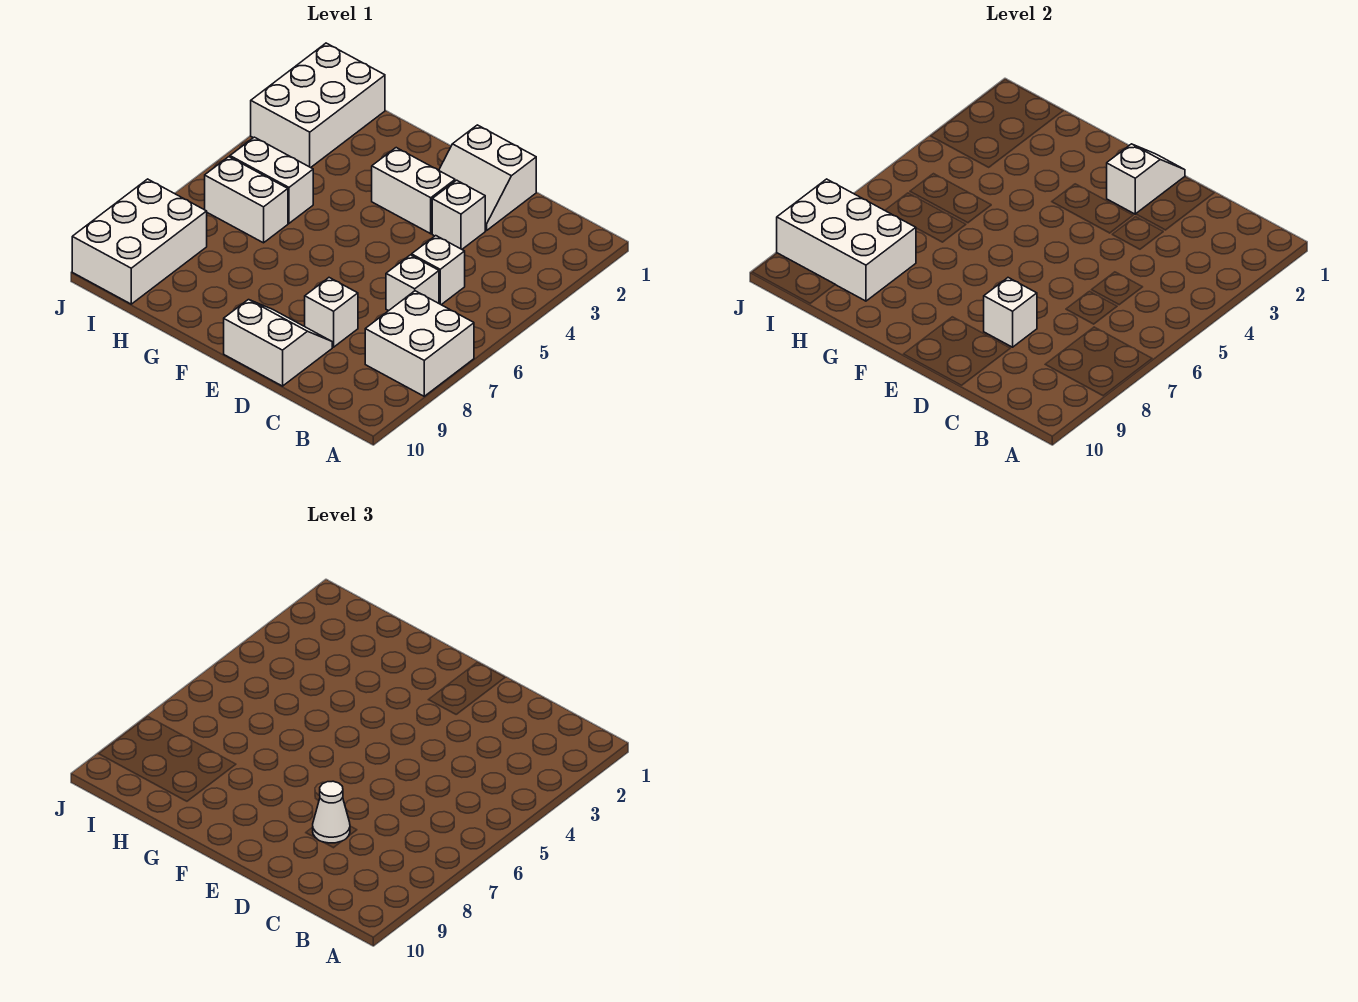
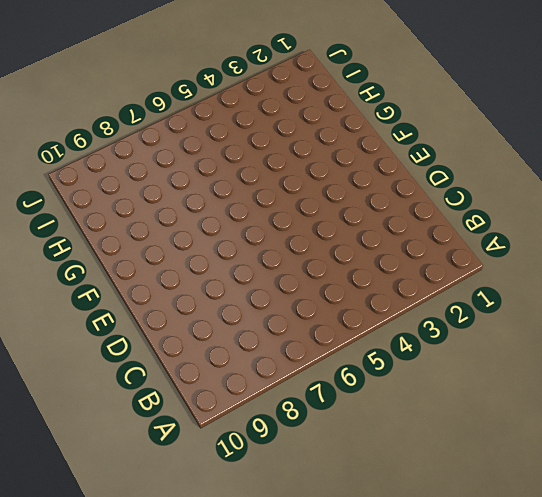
none -> white 2x2 brick [365,291,474,396]
none -> white 1x1 brick [412,236,465,305]
none -> white 1x1 brick [386,255,439,311]

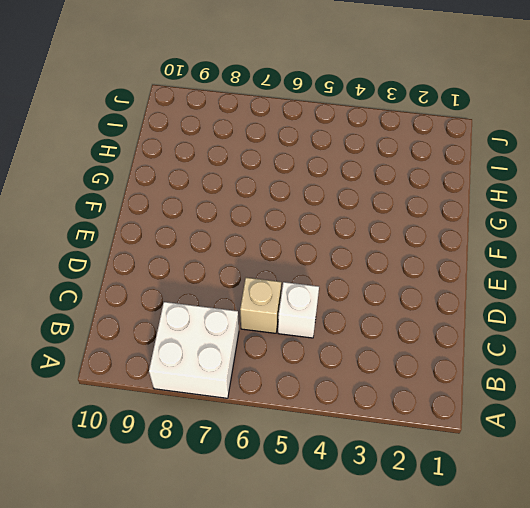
tan 1x1 brick [240,277,281,333] -> white 1x1 brick [386,255,439,311]
none -> white 2x2 slope [439,125,536,231]
none -> white 1x1 brick [432,180,485,249]
none -> white 1x1 brick [305,278,358,347]

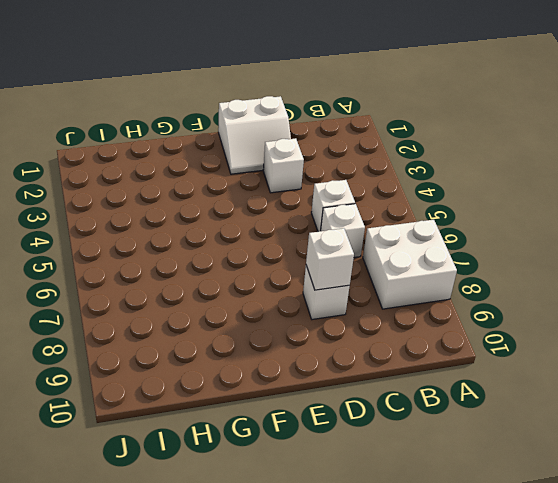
none -> white 2x2 slope [224,300,332,386]
none -> white 1x2 brick [372,148,455,234]
none -> white 1x2 brick [230,137,313,223]

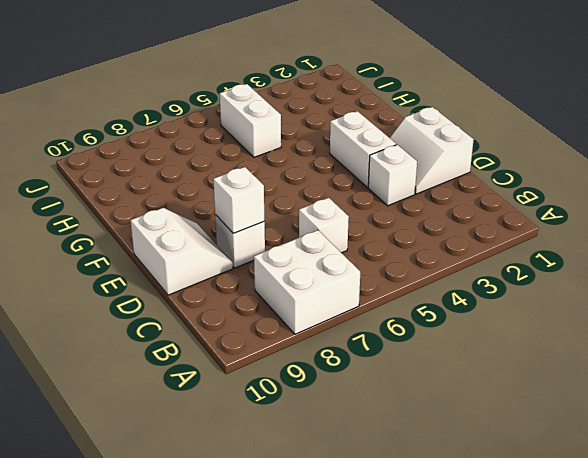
none -> white 1x1 brick [412,236,465,305]
none -> white 1x2 brick [205,157,288,243]
none -> white 2x3 brick [251,43,385,168]

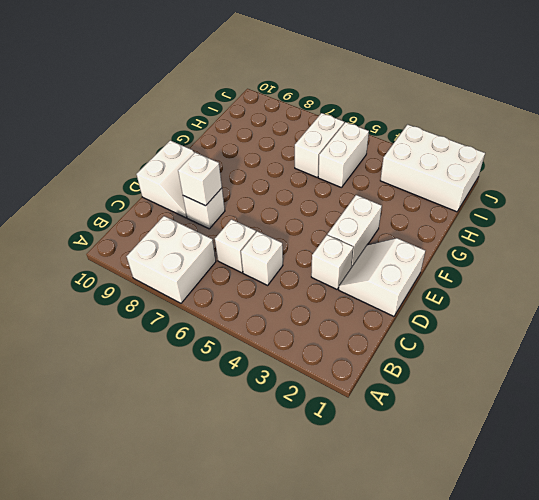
none -> white 2x3 brick [72,179,207,304]
none -> white 1x2 slope [1107,144,1185,214]
none -> white 2x3 brick [777,179,916,301]

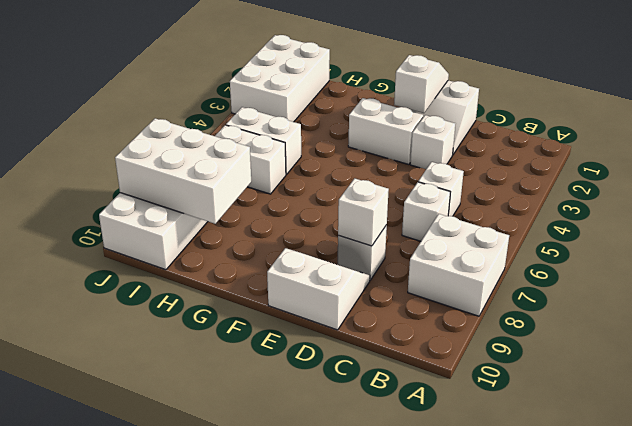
none -> white 1x1 cone [313,781,350,843]

